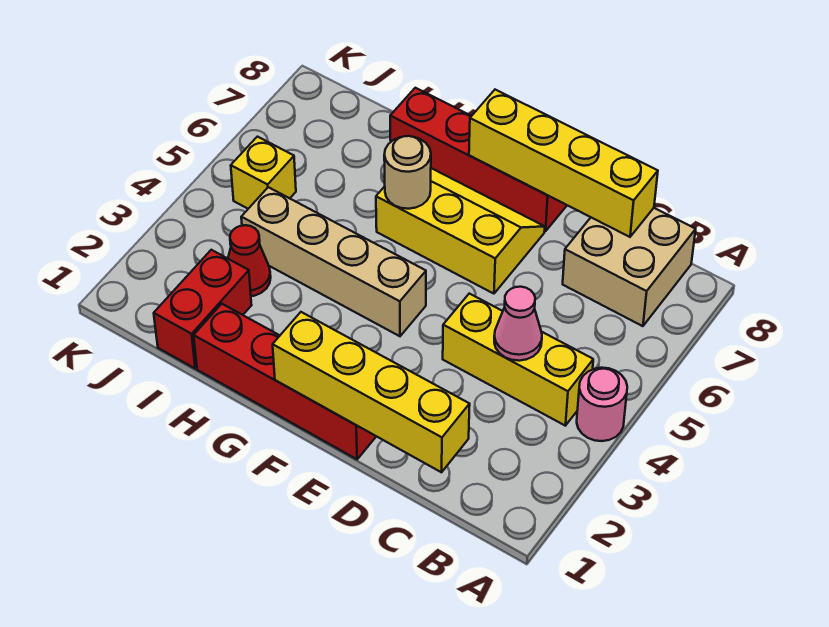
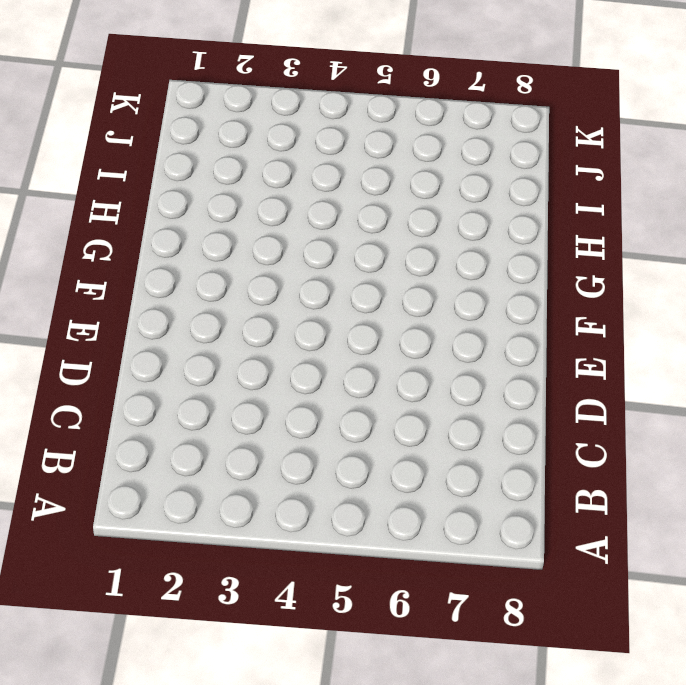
none -> pink 1x1 round brick [577,368,627,441]
none -> yellow 1x3 brick [443,294,593,426]
none -> tan 2x2 brick [563,208,696,326]

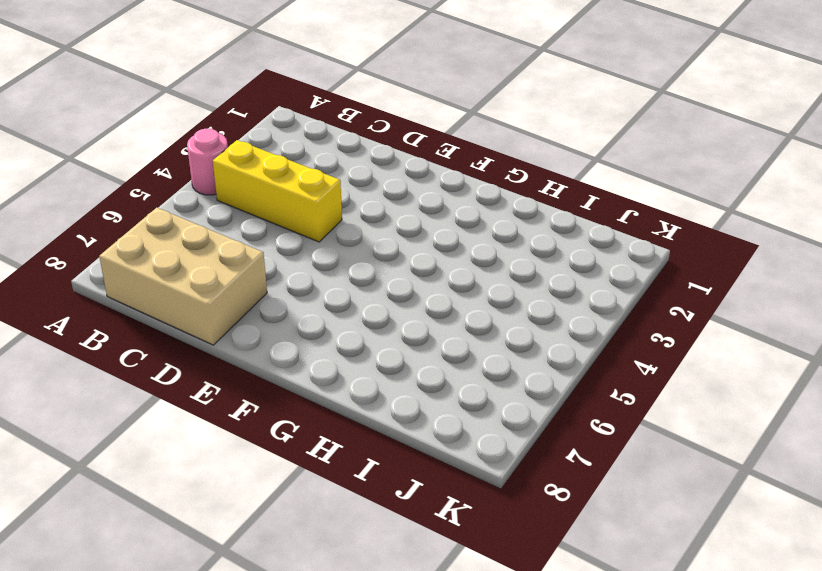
tan 2x3 brick [99,208,267,345] -> tan 2x2 brick [563,208,696,326]
none -> red 1x4 brick [194,304,376,459]
none -> yellow 2x3 slope [376,168,545,294]
none -> red 1x4 brick [390,88,567,231]

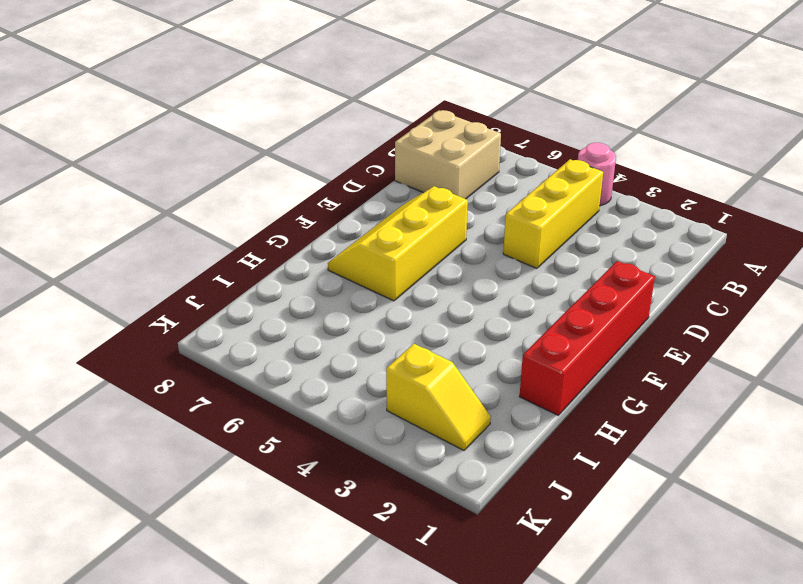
yellow 1x2 slope [386,344,491,450] -> none
none -> red 1x4 brick [390,88,567,231]
none -> tan 1x4 brick [241,187,426,336]
none -> red 1x2 brick [154,250,252,368]

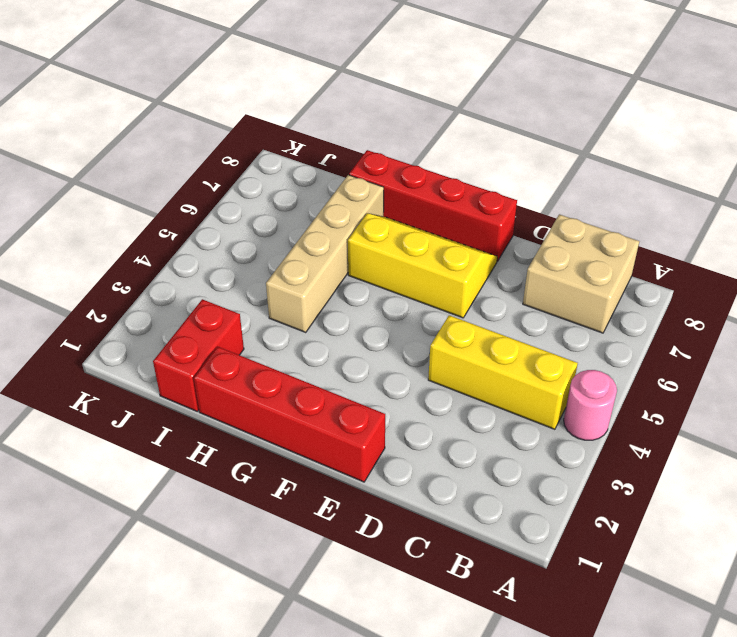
tan 1x4 brick [266,175,384,332] -> tan 1x4 brick turned to [241,187,426,336]
none -> red 1x1 cone [228,225,271,296]
none -> yellow 1x1 brick [231,137,296,209]
none -> yellow 1x4 brick [273,312,470,472]

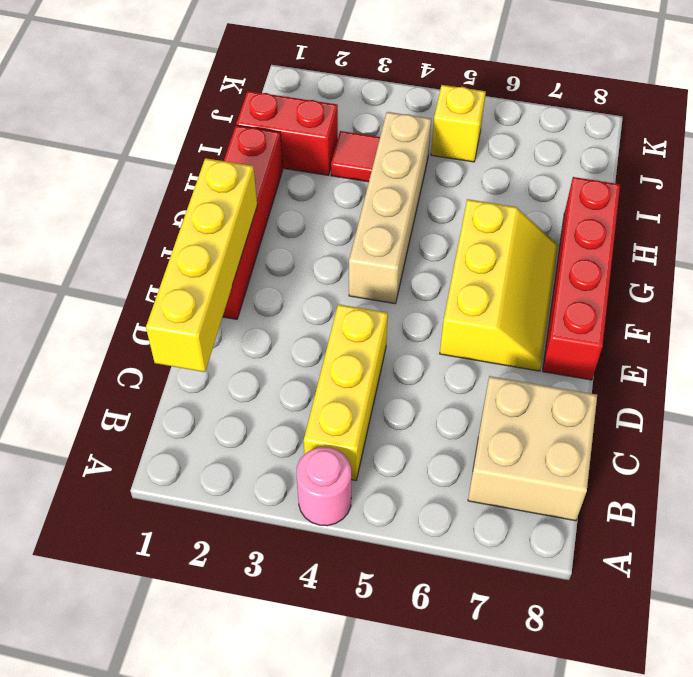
red 1x1 tile [331,131,380,182] -> red 1x1 cone [228,225,271,296]
none -> pink 1x1 cone [494,287,542,361]
none -> yellow 1x4 brick [469,90,658,237]
none -> tan 1x1 round brick [384,136,431,209]

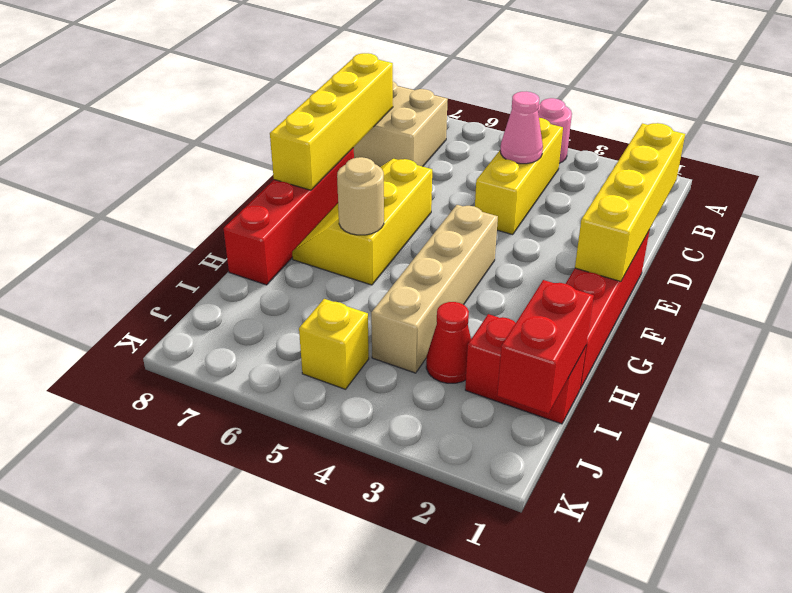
red 1x2 brick [497,280,594,414] -> none

